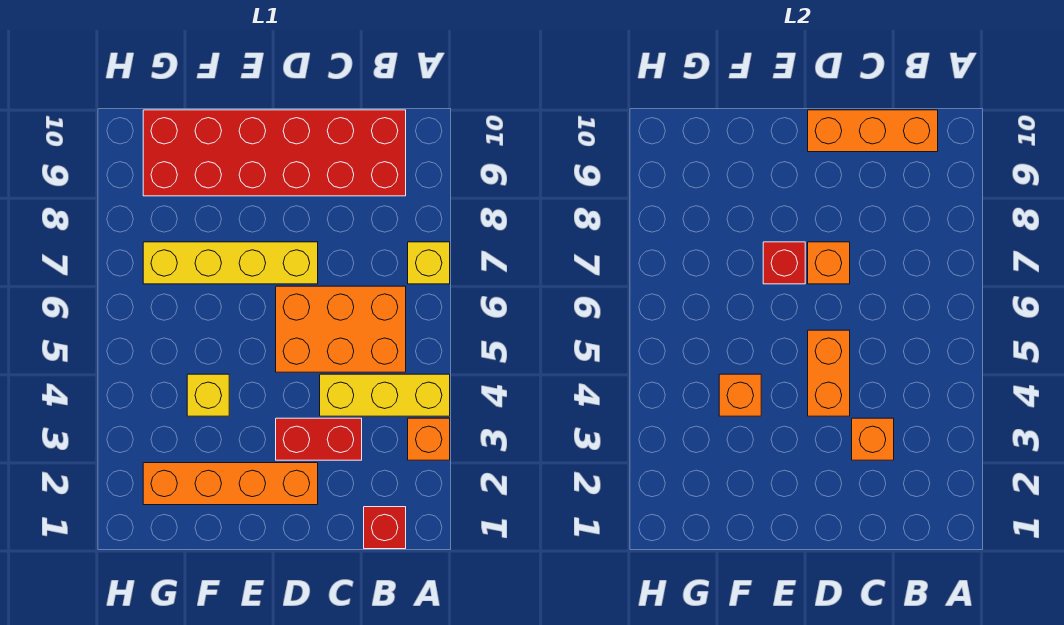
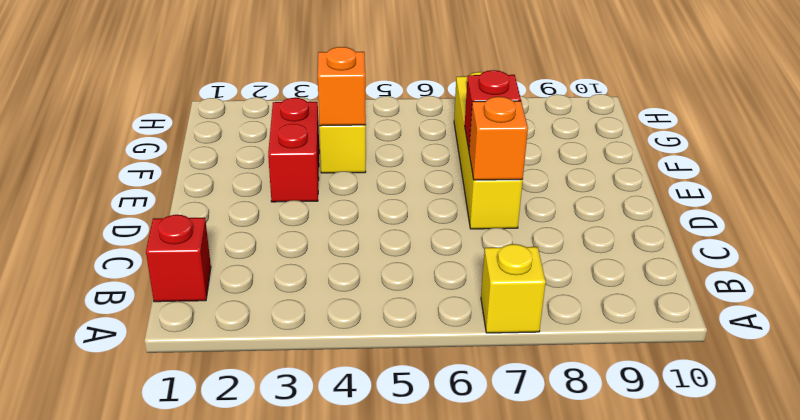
red 1x2 brick [268,98,319,202] -> red 1x2 brick moved to [276,418,362,460]
none -> orange 1x1 brick [408,418,450,460]
none -> yellow 1x3 brick [320,374,450,416]
none -> orange 2x3 brick [276,286,406,372]

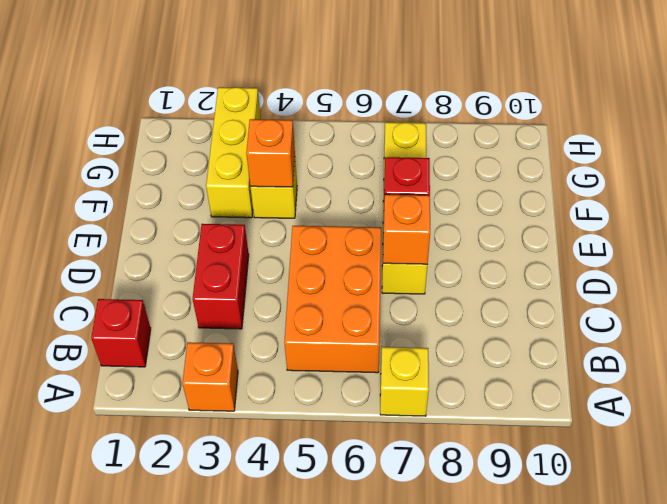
yellow 1x3 brick [206,87,261,218] -> yellow 1x3 brick moved to [320,374,450,416]
none -> red 2x6 brick [143,110,406,196]
none -> orange 1x4 brick [143,463,318,505]
none -> orange 1x3 brick [808,110,938,152]

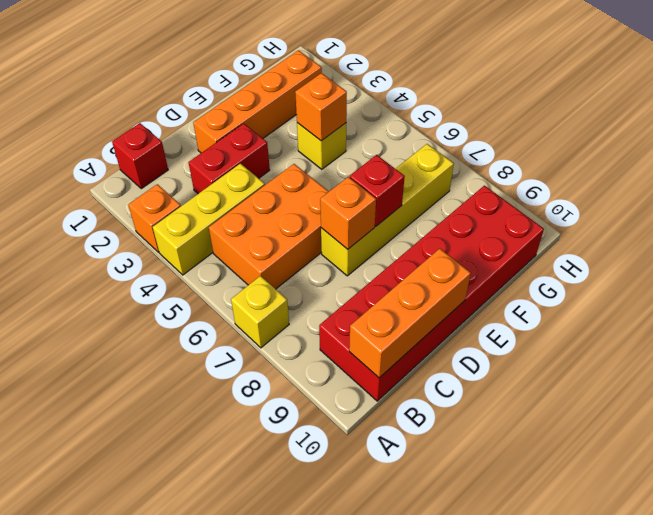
none -> orange 1x1 brick [852,418,894,460]
none -> orange 1x2 brick [808,330,850,416]

